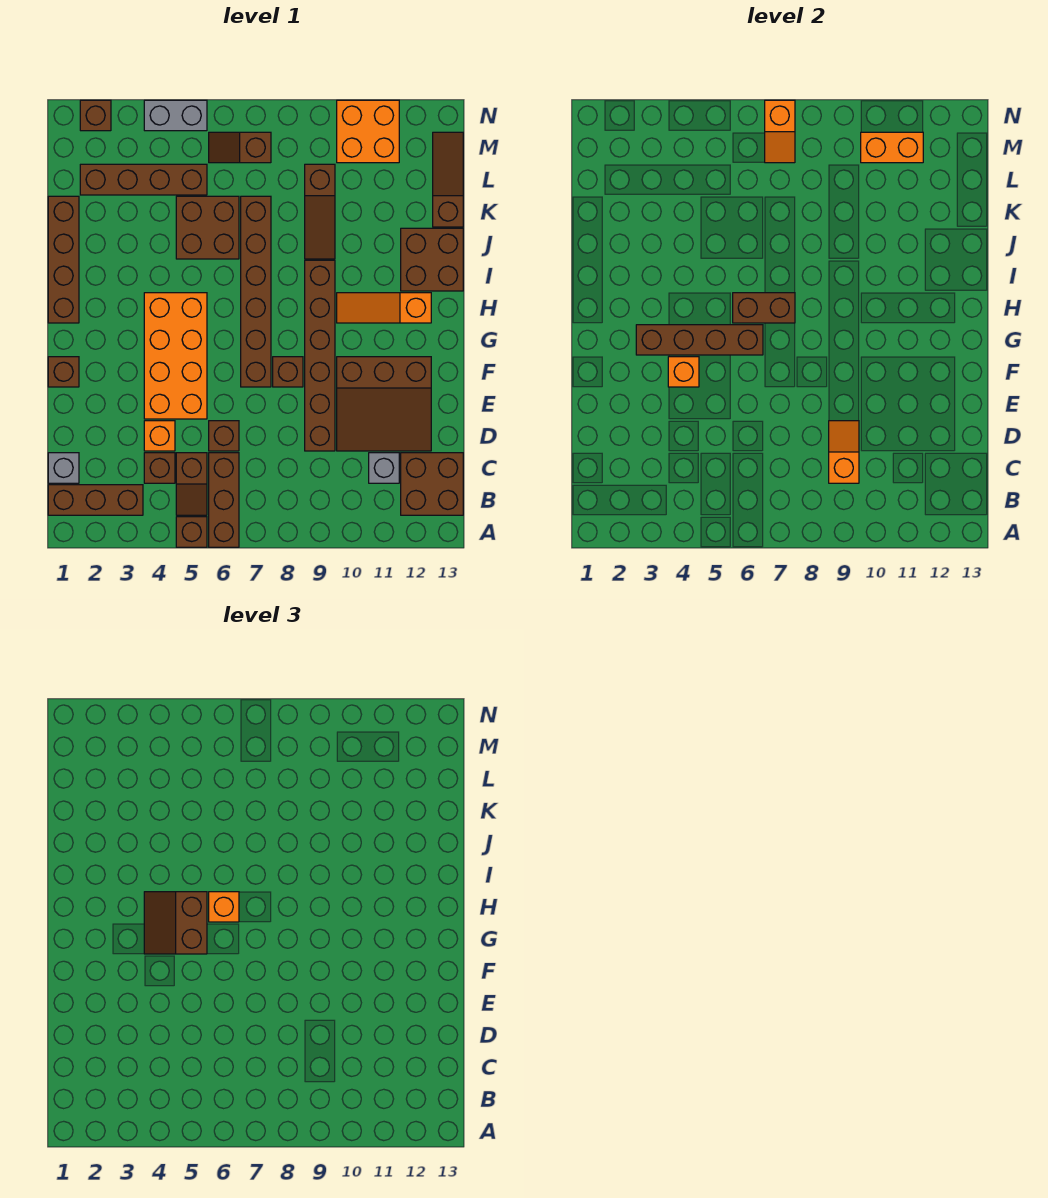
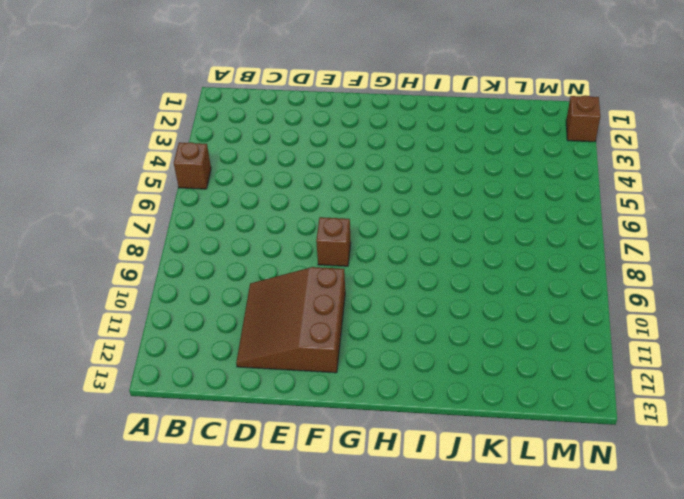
none -> brown 1x3 brick [209,453,239,547]
none -> brown 1x3 brick [48,485,143,515]
none -> brown 1x2 slope [176,453,207,515]
none -> brown 2x2 brick [401,453,463,515]

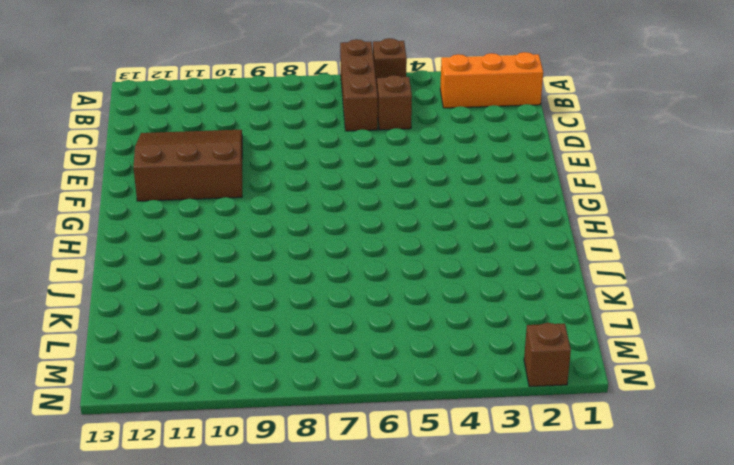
orange 1x3 brick [440,52,543,108] -> brown 1x3 brick [48,485,143,515]
none -> brown 2x2 brick [401,453,463,515]
none -> grey 1x1 brick [48,453,79,483]
none -> brown 1x1 brick [144,453,175,483]
none -> grey 1x1 brick [369,453,399,483]

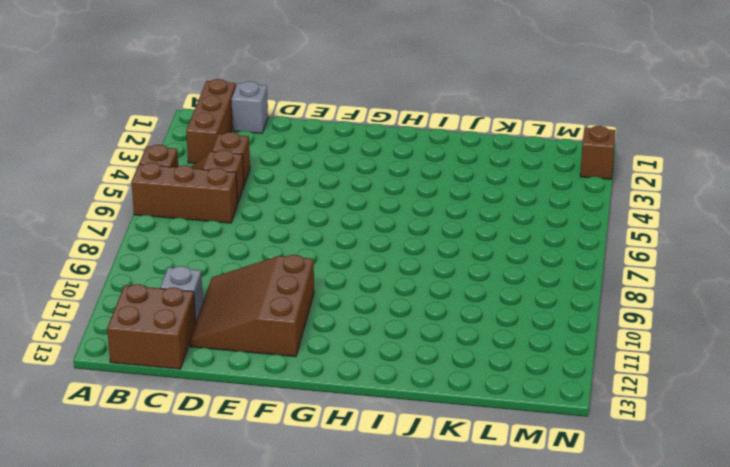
none -> orange 1x1 brick [144,421,175,451]
none -> brown 1x1 brick [209,421,239,451]
none -> brown 1x6 brick [305,260,335,451]
none -> orange 2x4 brick [144,293,207,419]

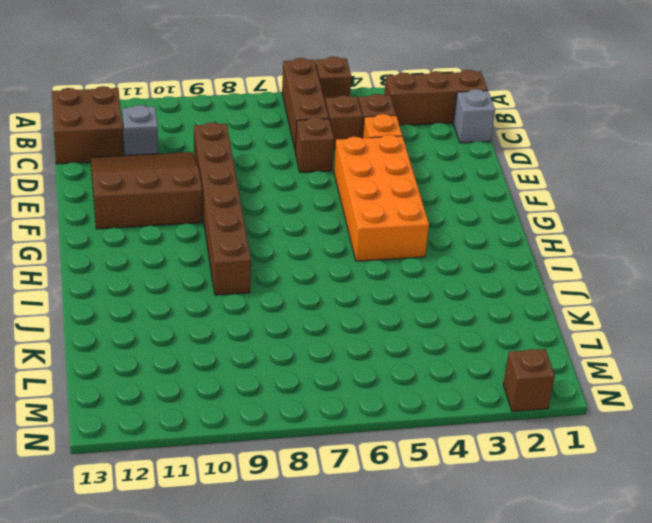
none -> brown 1x1 brick [48,357,79,387]
none -> brown 1x6 brick [241,196,271,387]
none -> brown 1x1 brick [273,357,303,387]
none -> brown 1x4 brick [48,196,79,323]

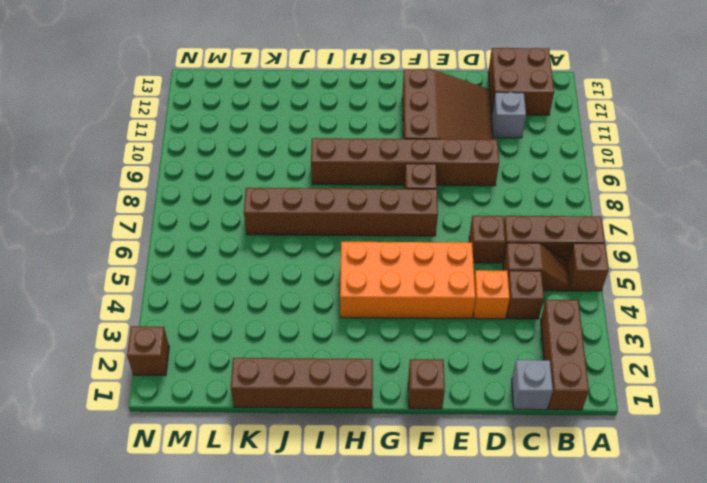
none -> orange 1x3 slope [337,293,431,323]
none -> brown 2x2 brick [401,228,463,291]
none -> brown 2x2 brick [176,196,239,259]
none -> brown 1x3 slope [305,164,335,259]

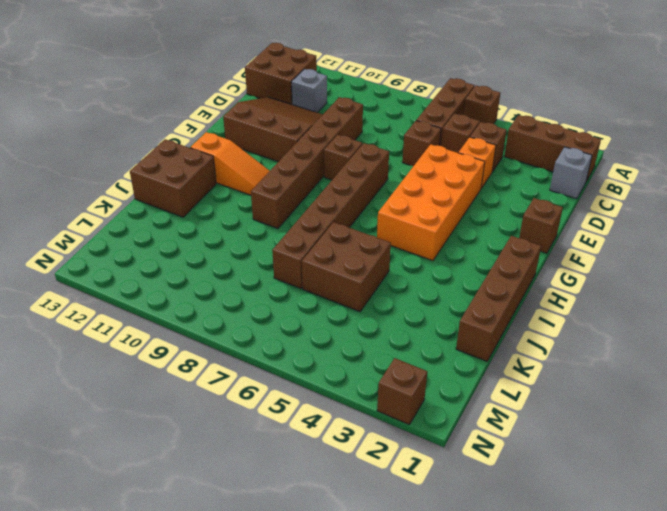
none -> brown 1x3 slope [305,164,335,259]
none -> brown 1x3 slope [433,132,463,227]
none -> brown 1x4 brick [80,164,207,195]
none -> brown 1x2 slope [209,132,271,163]

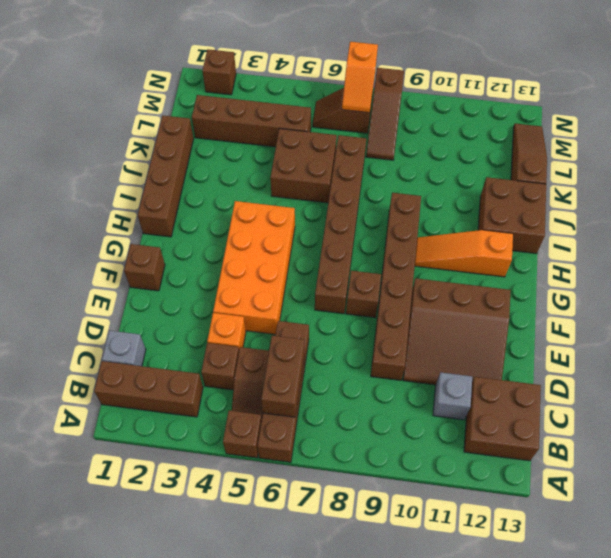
brown 1x2 brick [261,335,305,417] -> brown 1x2 brick turned to [733,293,795,323]
brown 1x3 slope [366,68,404,160] -> brown 1x3 slope moved to [305,164,335,259]
none -> orange 2x2 brick [337,100,399,163]
none -> grey 1x2 brick [144,100,207,131]
none -> orange 1x2 slope [829,421,859,483]
none -> orange 1x1 brick [668,357,699,387]

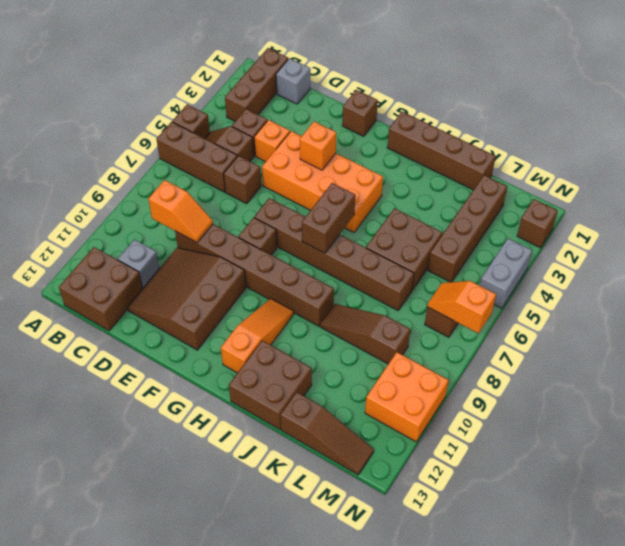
none -> brown 1x4 brick [636,325,763,355]
none -> orange 1x2 brick [861,132,923,163]
none -> brown 2x2 slope [144,892,207,954]
none -> orange 1x1 brick [209,892,239,922]

